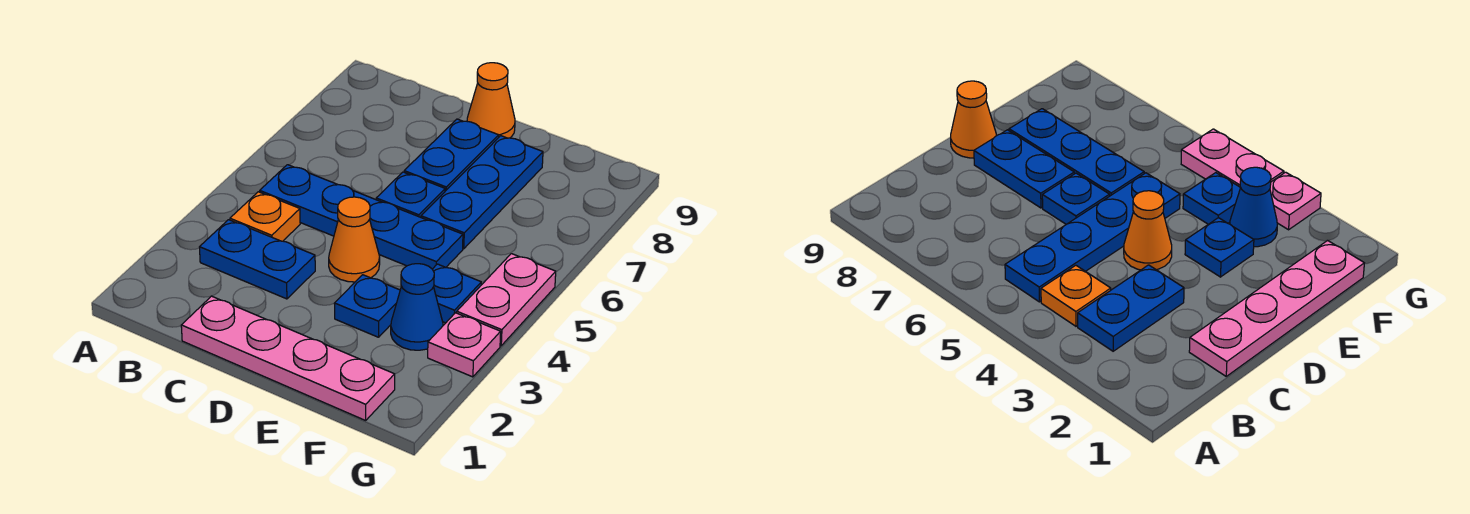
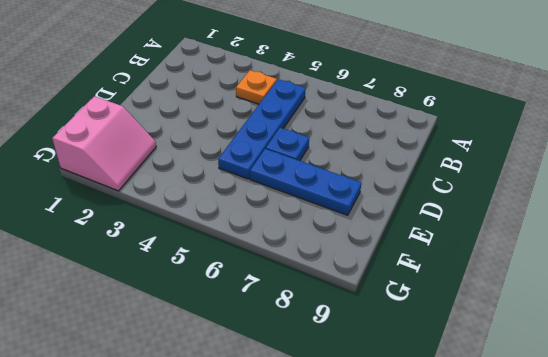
pink 2x2 slope [52,96,156,191] -> pink 1x4 plate [181,296,395,420]
none -> blue 1x2 plate [200,220,315,299]
none -> orange 1x1 cone [329,197,380,282]
none -> blue 1x2 plate [404,119,499,191]

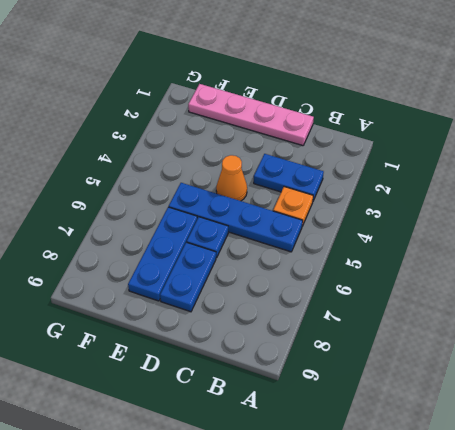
none -> orange 1x1 cone [467,63,515,138]
none -> blue 1x1 plate [334,275,400,337]
none -> blue 1x1 cone [391,264,443,350]

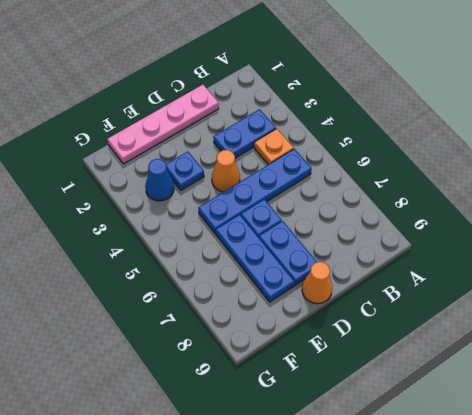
none -> blue 1x1 plate [433,264,481,323]
none -> pink 1x1 plate [428,313,501,377]
none -> pink 1x2 plate [457,254,556,346]

